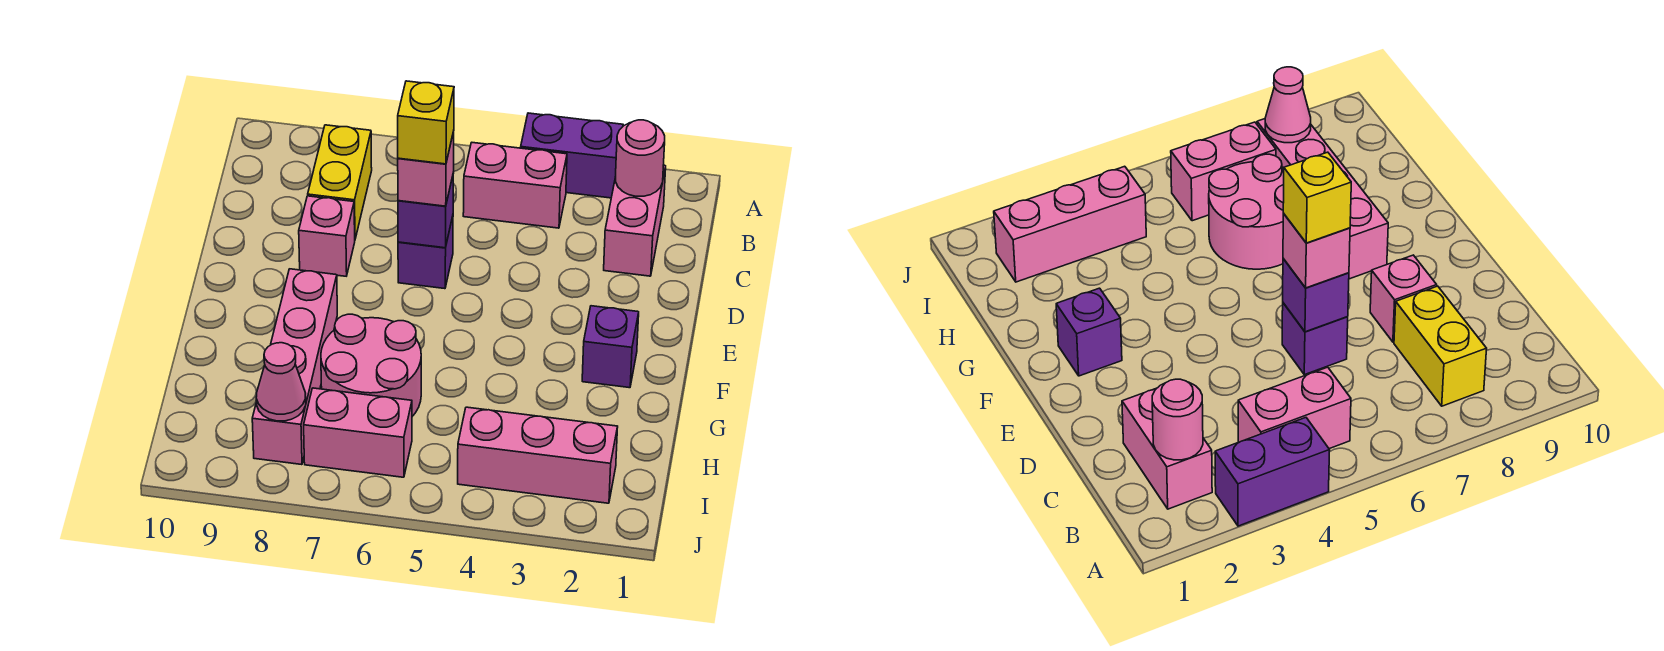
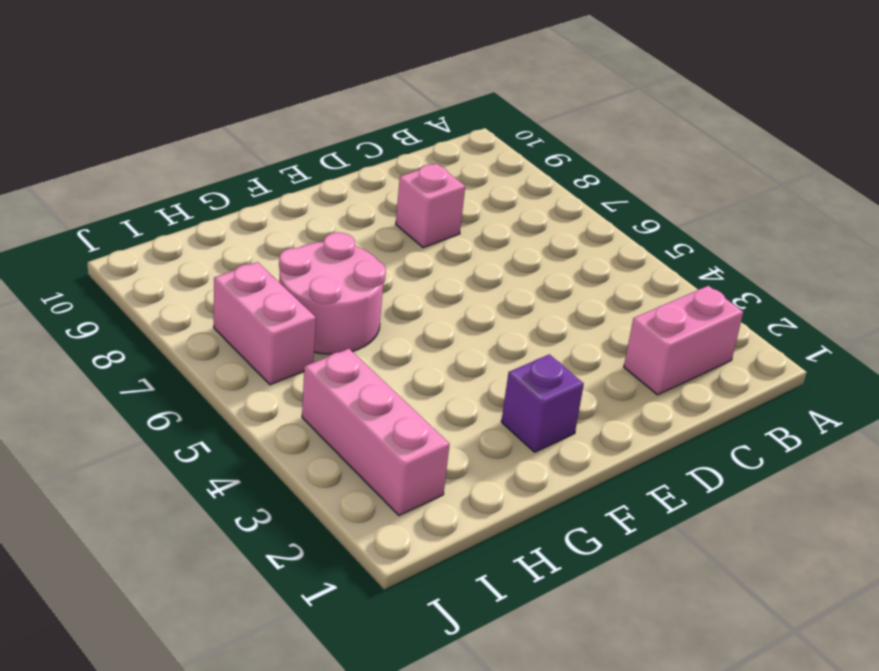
none -> purple 1x2 brick [521,113,623,198]
none -> pink 1x2 brick [463,143,567,228]
none -> yellow 1x2 brick [308,125,372,239]

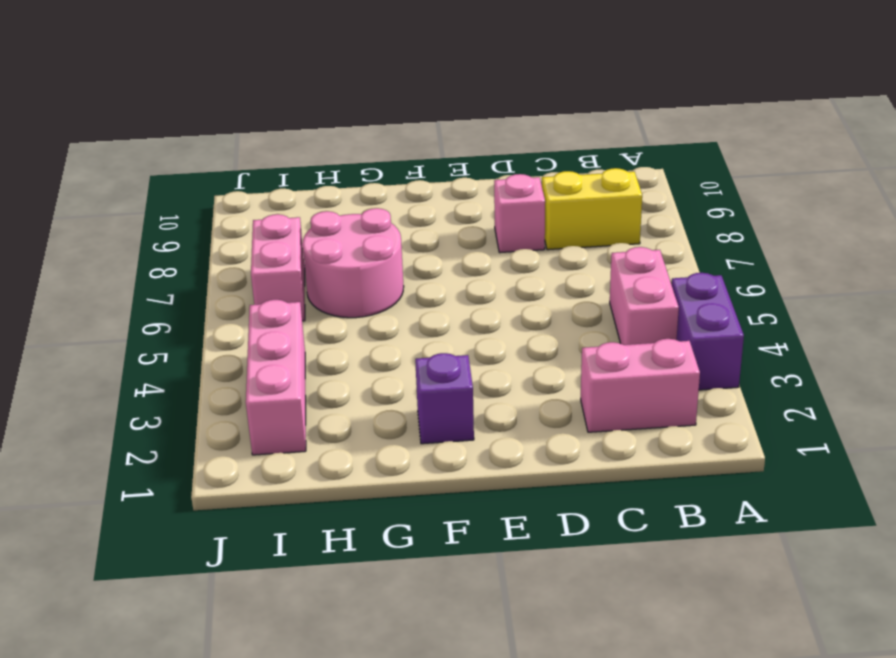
none -> purple 1x1 brick [398,216,453,289]
none -> pink 1x4 brick [252,269,337,465]
none -> pink 1x1 round brick [615,120,665,196]

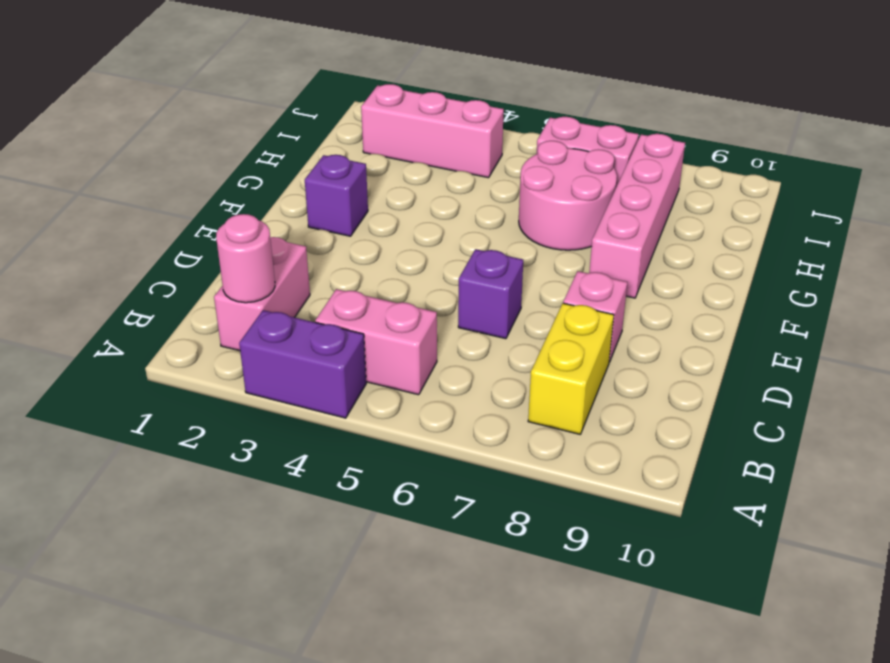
none -> purple 1x1 brick [398,172,454,248]
none -> pink 1x1 cone [256,343,306,421]
none -> pink 1x1 brick [398,132,454,206]

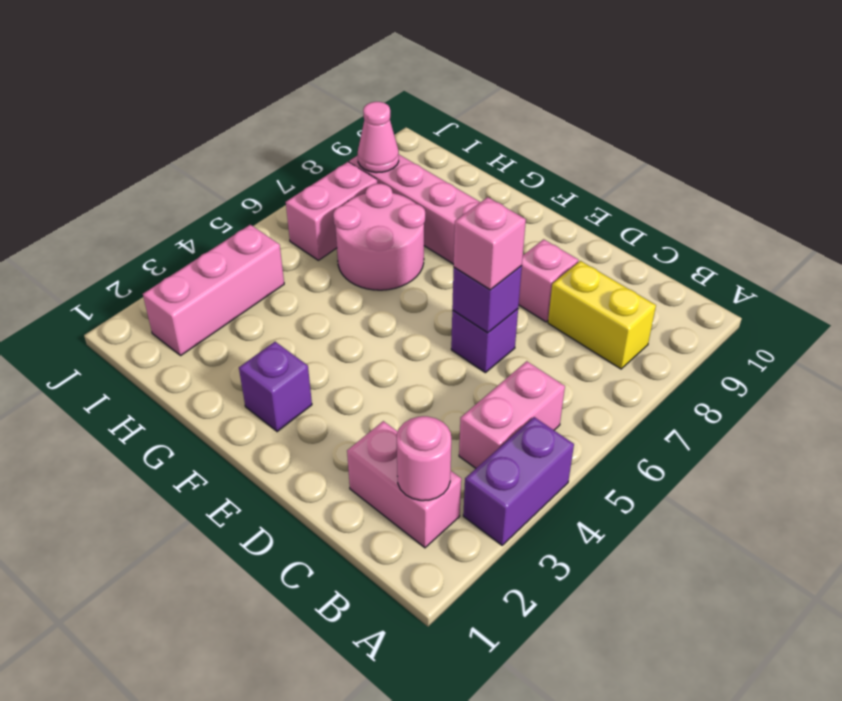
none -> yellow 1x1 brick [398,81,454,164]

